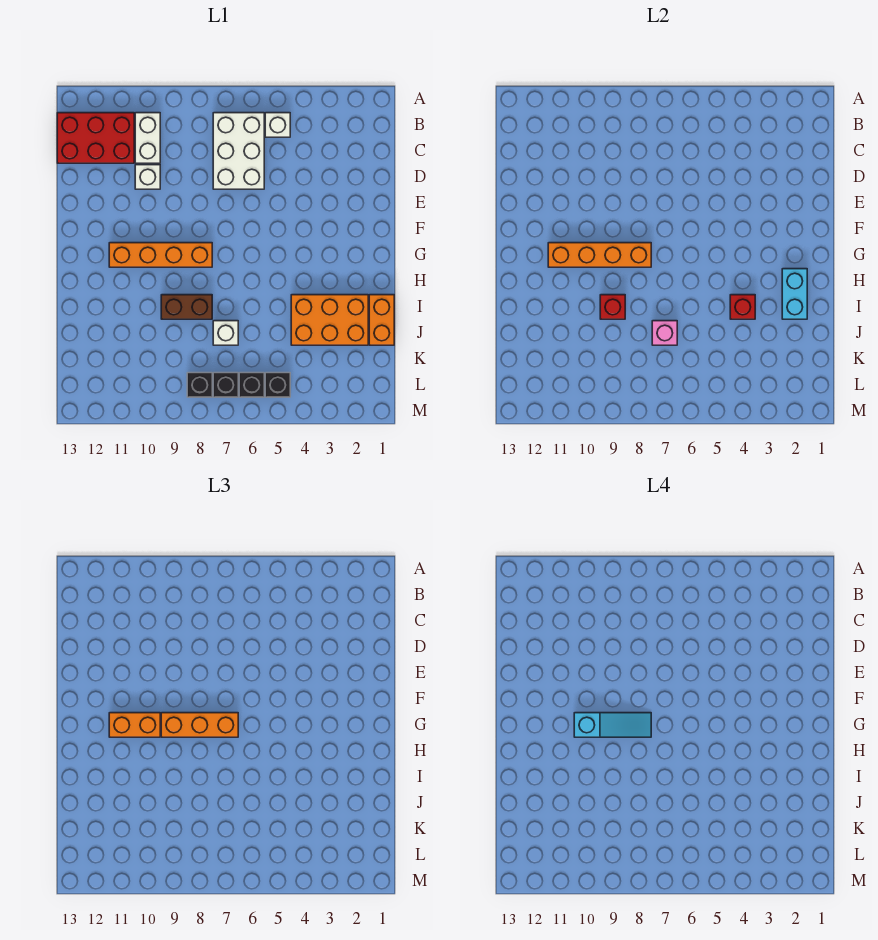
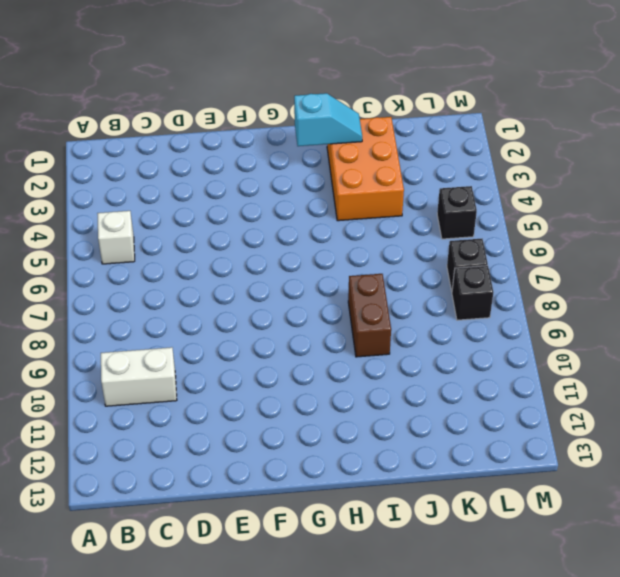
cyan 1x2 slope [294,93,362,146] -> cyan 1x2 brick [782,269,807,319]
none -> white 2x3 brick [213,113,264,189]
none -> red 2x3 brick [57,113,134,163]
none -> white 1x1 brick [135,165,160,189]

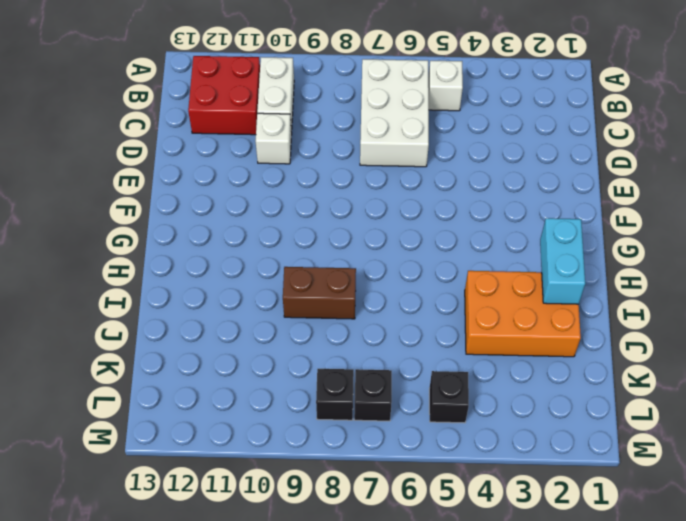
red 2x2 brick [188,56,260,135] -> red 2x3 brick [57,113,134,163]
none -> orange 1x4 brick [109,243,212,267]
none -> orange 1x2 brick [369,295,394,345]
none -> white 1x1 brick [213,321,238,345]

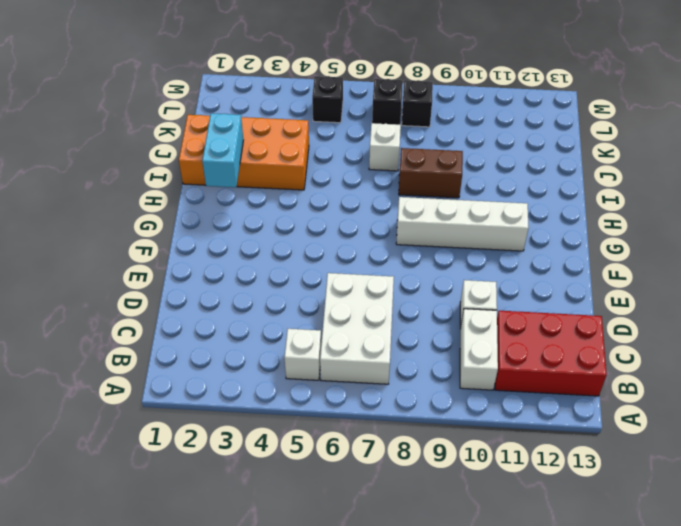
white 1x4 brick [396,197,529,251] -> orange 1x4 brick [109,243,212,267]
none -> black 1x1 brick [239,373,264,397]
none -> orange 1x4 brick [548,243,651,267]
none -> red 1x1 brick [730,295,755,319]

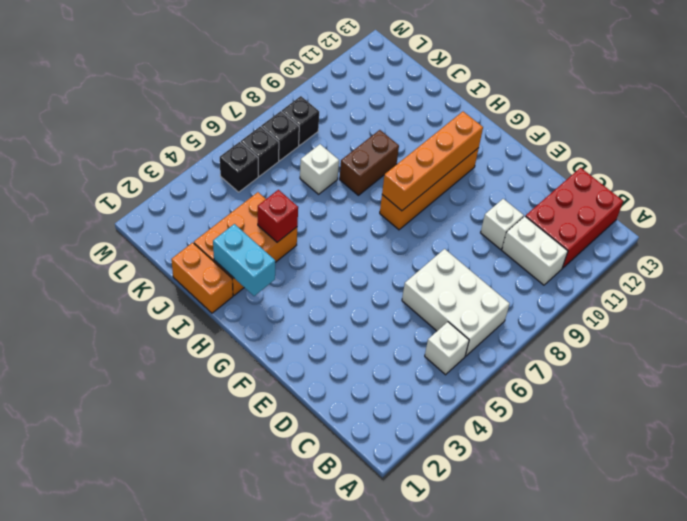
none -> red 1x1 brick [600,295,625,319]
none -> pink 1x1 brick [652,321,677,345]
none -> orange 1x3 brick [161,713,238,737]

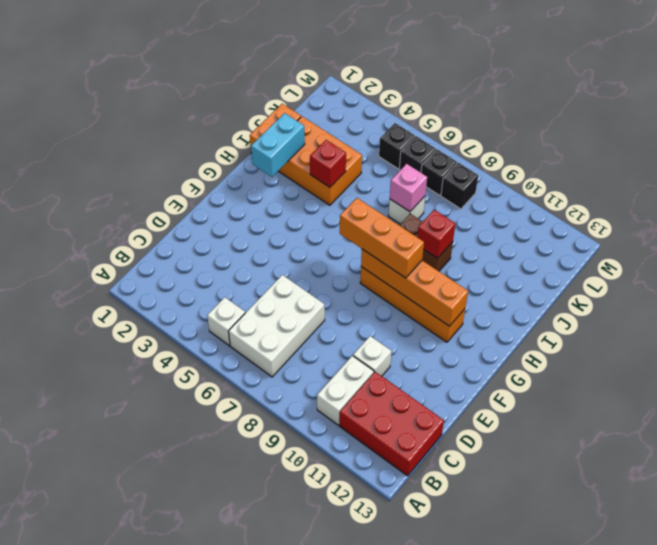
none -> orange 1x2 brick [109,713,160,737]
none -> cyan 1x3 slope [574,713,651,737]

